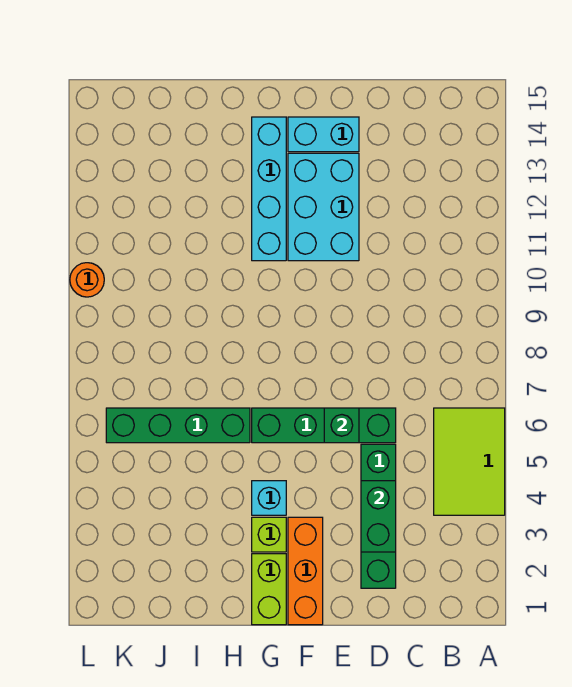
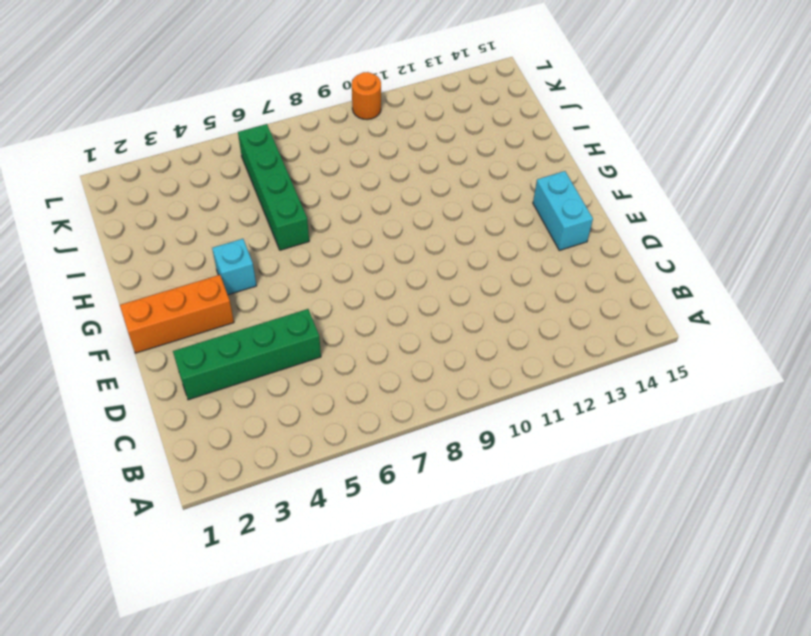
none -> lime 2x3 tile [434,408,505,515]
none -> green 1x4 brick [252,408,396,443]
none -> cyan 2x3 brick [288,153,359,261]

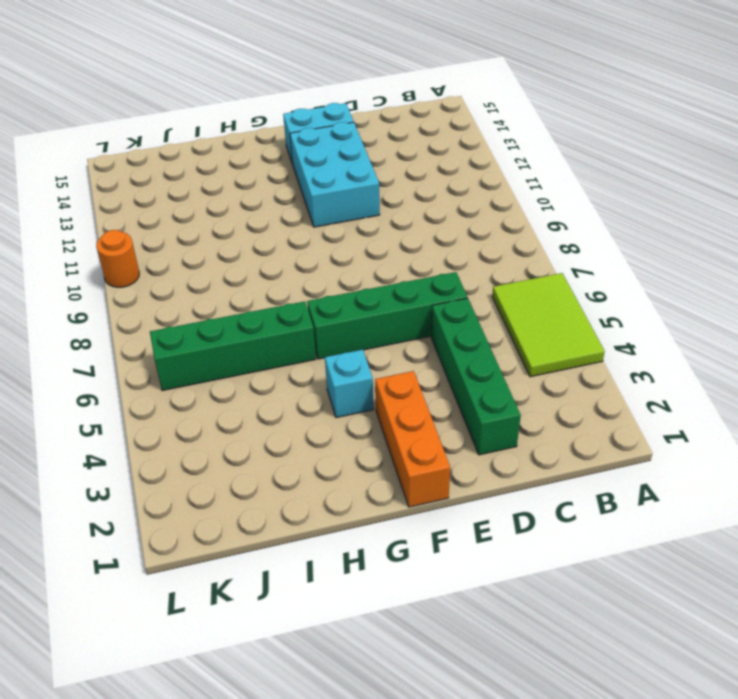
none -> lime 1x2 brick [252,554,286,625]
none -> lime 1x1 brick [252,517,286,552]
none -> cyan 1x4 brick [252,117,286,261]

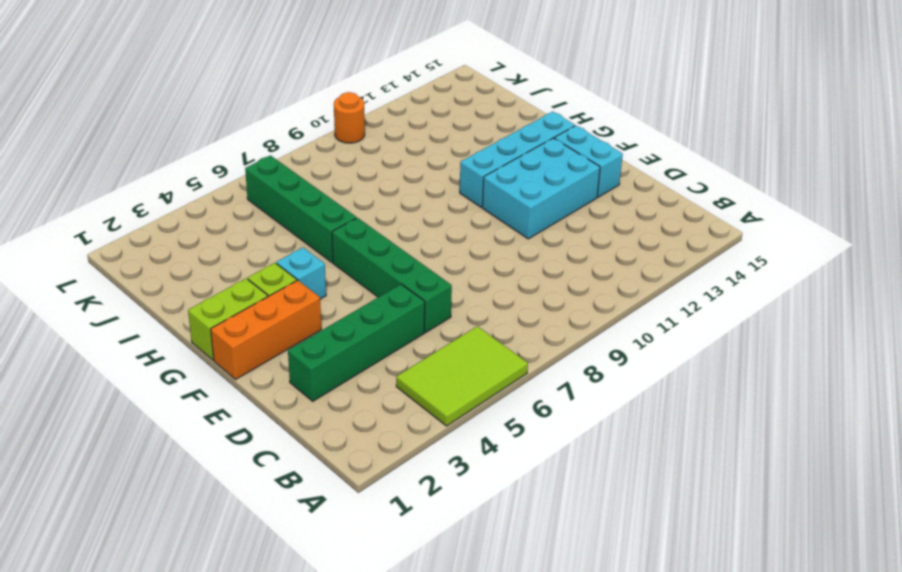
none -> green 1x2 brick [361,481,396,552]
none -> green 1x1 brick [324,408,359,443]

